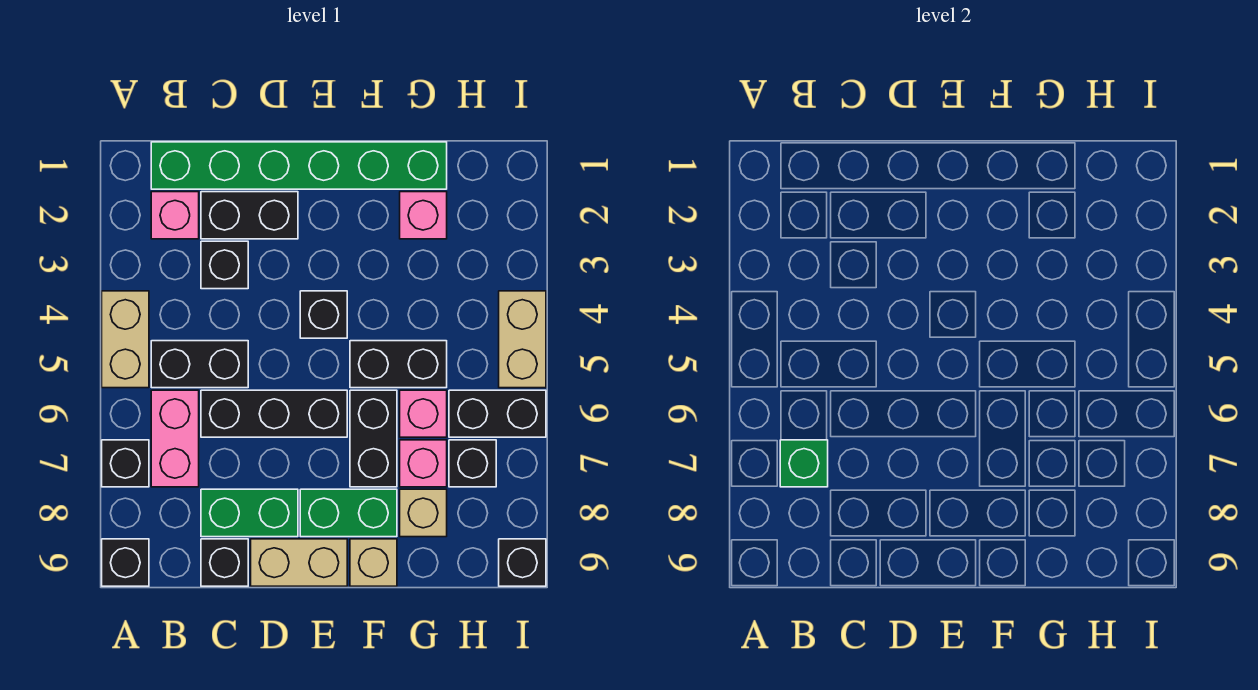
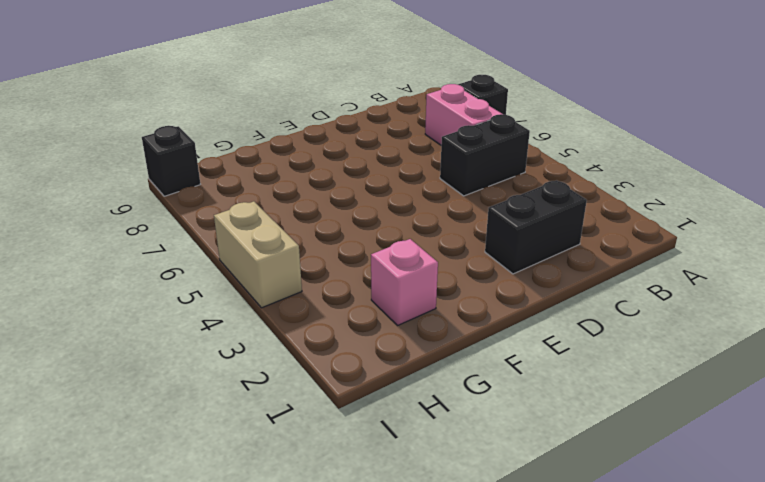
none -> tan 1x2 brick [102,291,149,388]
none -> black 1x1 brick [102,539,149,586]
none -> green 1x6 brick [151,142,447,189]

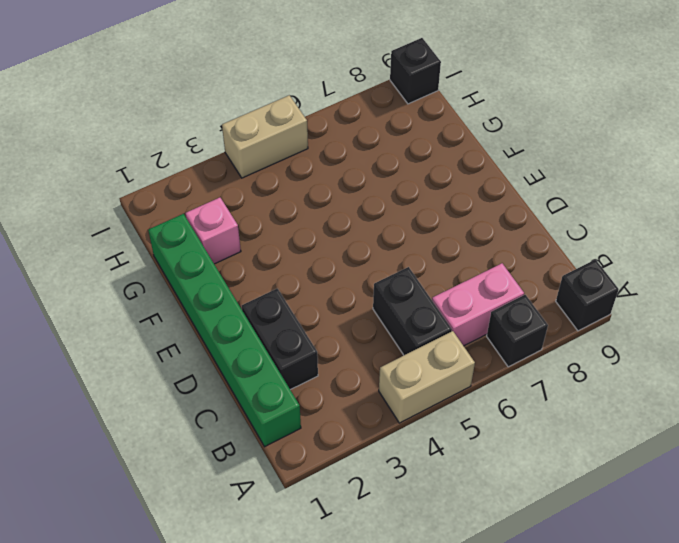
none -> pink 1x1 brick [151,192,199,239]
none -> black 1x1 brick [201,241,248,289]
none -> black 1x3 brick [201,390,347,437]

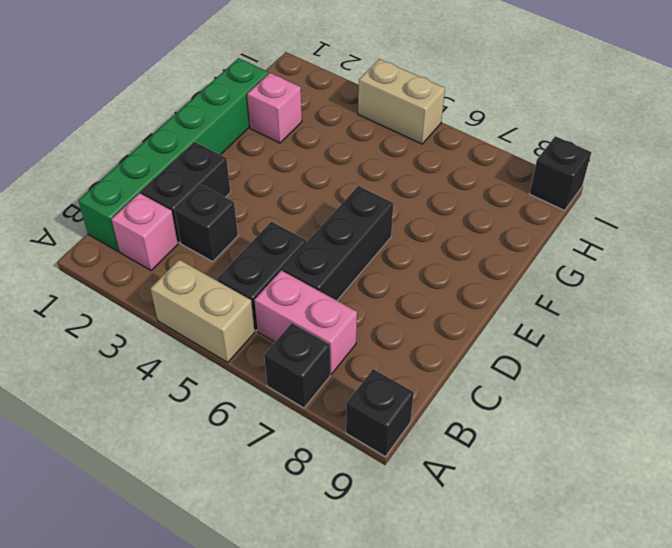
none -> green 1x2 brick [201,489,298,537]
none -> black 1x1 brick [201,539,248,586]
none -> tan 1x2 brick [251,539,347,586]

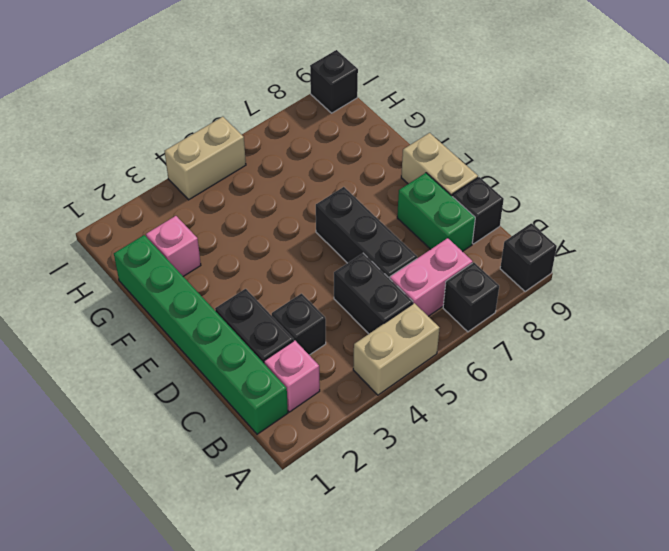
none -> black 1x1 brick [300,291,347,338]
none -> green 1x2 brick [300,489,397,537]
none -> black 1x2 brick [350,341,447,388]

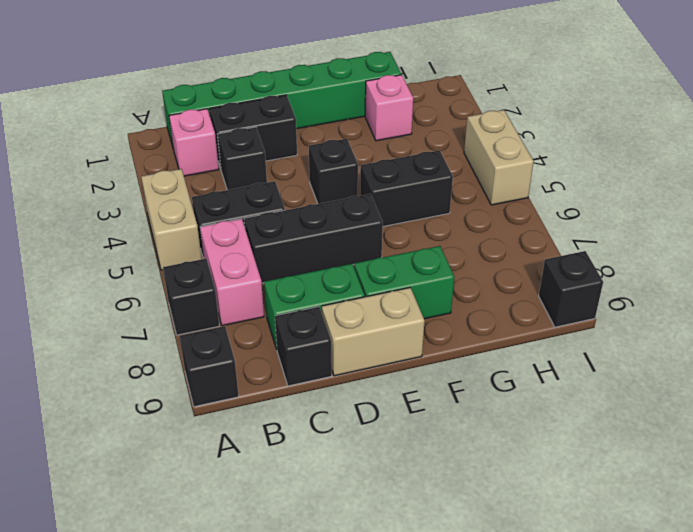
none -> black 1x2 brick [350,390,397,487]
none -> tan 1x1 brick [350,539,397,586]
none -> pink 1x1 brick [400,390,447,437]

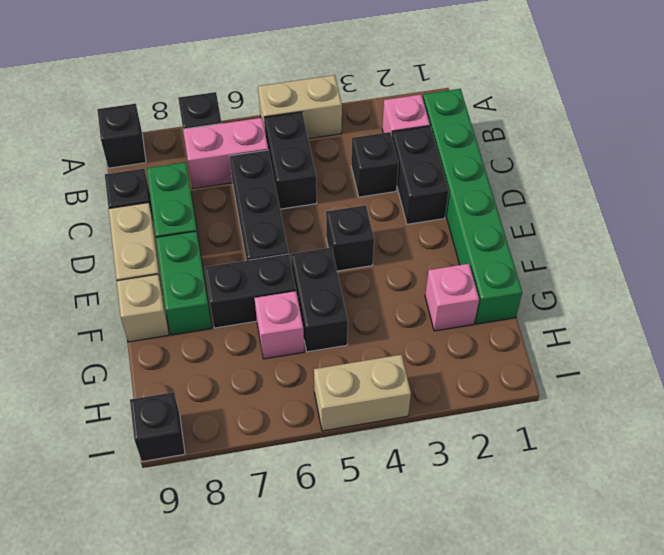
none -> pink 1x1 brick [400,440,447,487]
none -> tan 1x1 brick [400,489,447,537]
none -> black 1x2 brick [449,390,546,437]

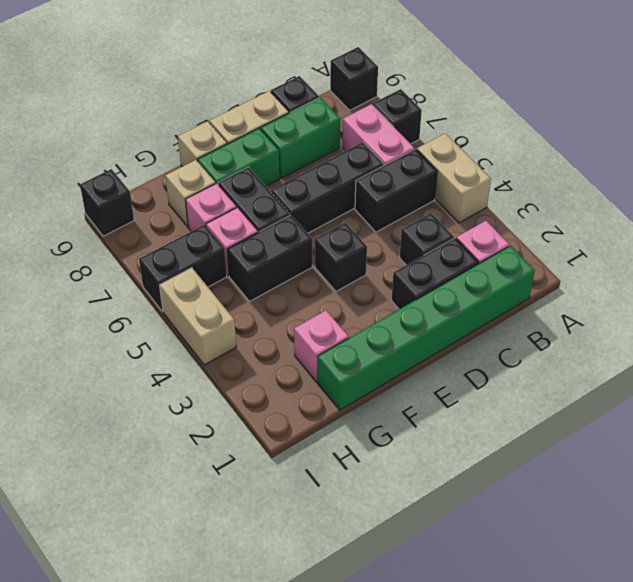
none -> black 1x1 brick [449,440,496,487]
none -> green 1x1 brick [780,440,828,487]

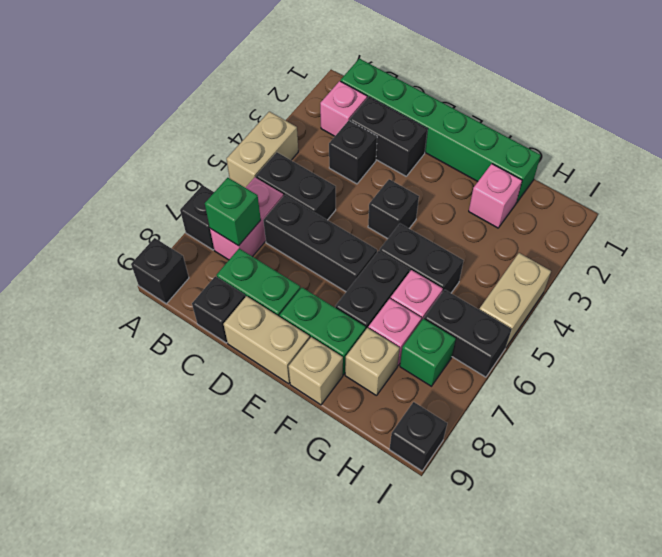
green 1x1 brick [400,319,456,386] -> black 1x1 brick [449,440,496,487]

